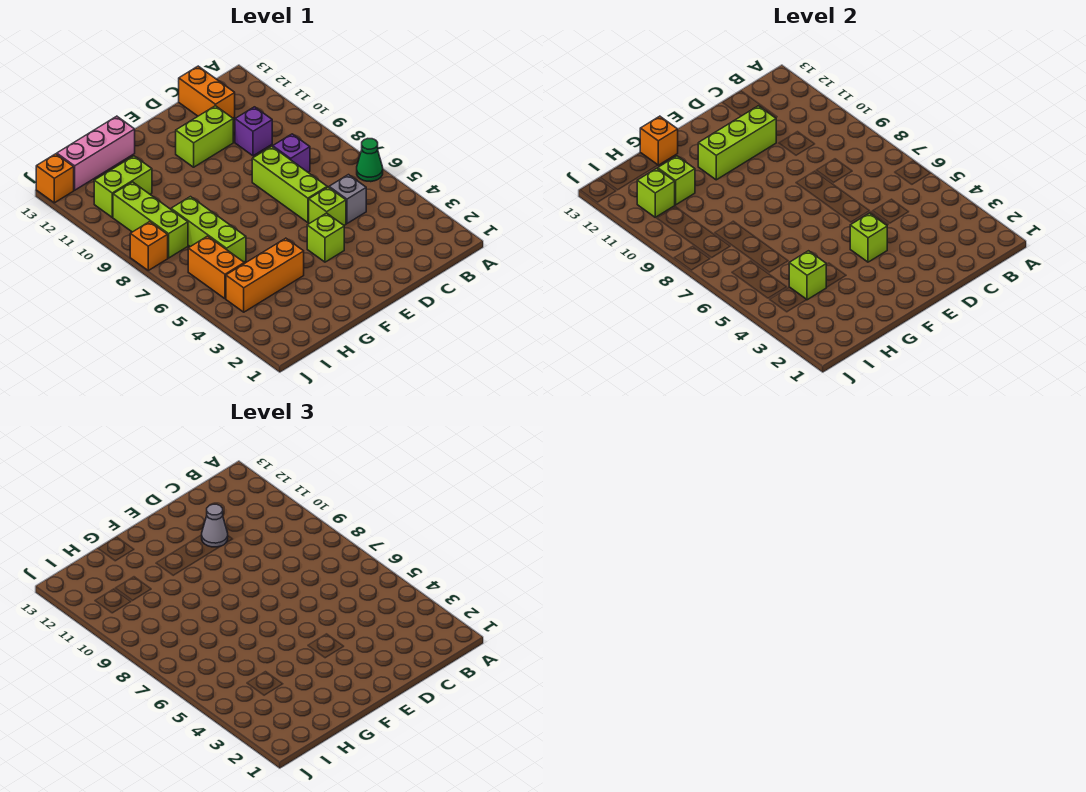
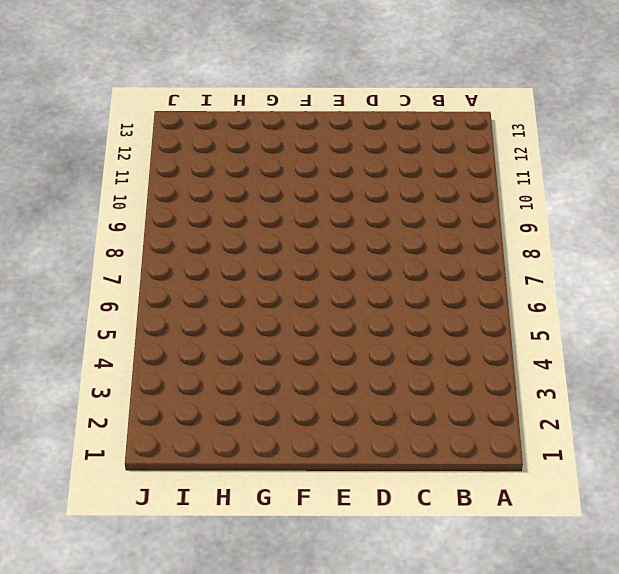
none -> green 1x1 cone [357,139,383,182]
none -> grey 1x1 brick [329,175,366,223]
none -> purple 1x1 brick [273,134,310,172]

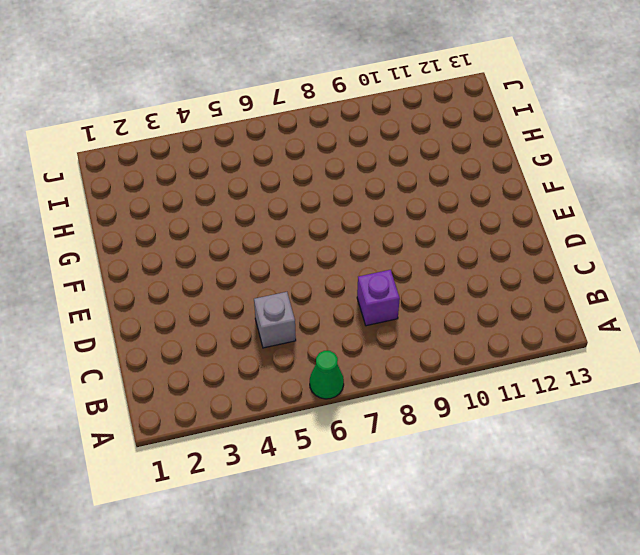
none -> purple 1x1 brick [235,107,272,156]
none -> orange 1x2 brick [179,66,235,118]
none -> lime 1x1 brick [309,187,346,225]

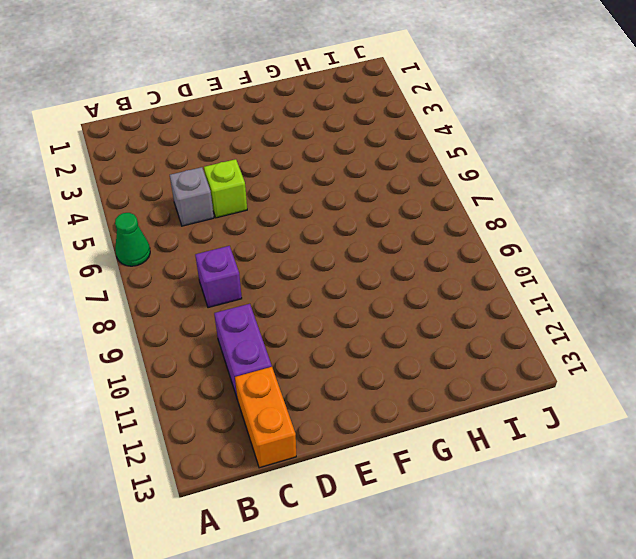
purple 1x2 brick [214,304,272,397] -> purple 1x1 brick [235,107,272,156]
none -> lime 1x3 brick [252,146,327,223]
none -> lime 1x2 brick [176,106,233,167]
none -> lime 1x1 brick [307,213,344,262]

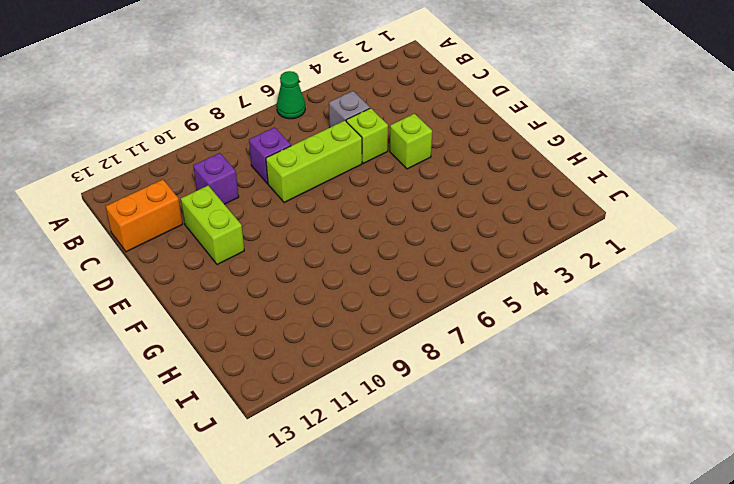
none -> orange 1x3 brick [226,238,304,312]
none -> pink 1x3 brick [57,116,135,190]
none -> lime 1x3 brick [171,197,246,262]

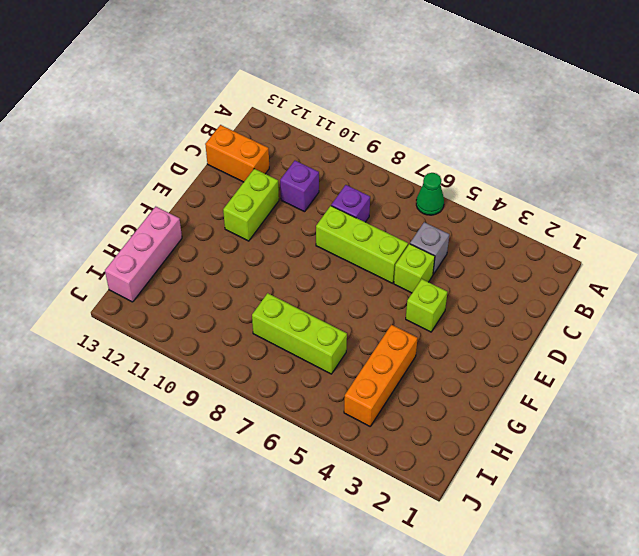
none -> lime 1x2 brick [94,156,152,217]
none -> orange 1x2 brick [188,236,244,299]
none -> lime 1x3 brick [113,182,188,258]

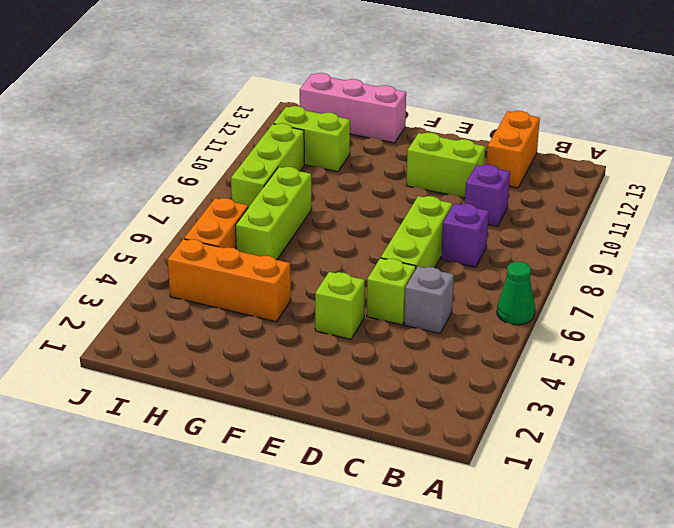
none -> orange 1x1 brick [130,222,168,270]
none -> orange 1x1 brick [36,154,74,203]
none -> lime 1x3 brick [698,106,776,180]

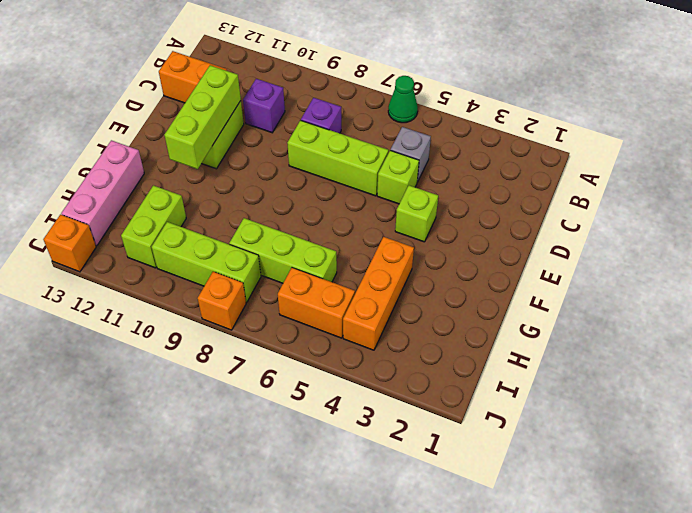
none -> lime 1x1 brick [850,213,887,262]
none -> orange 1x1 brick [640,116,678,165]
none -> lime 1x1 brick [789,251,826,300]

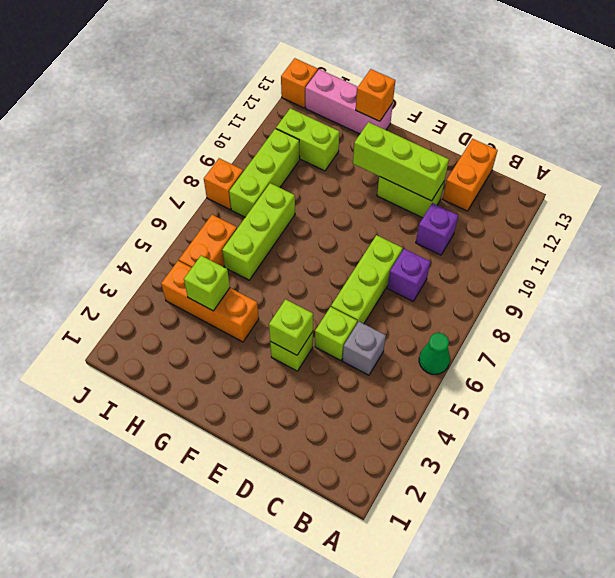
none -> lime 1x1 brick [658,156,695,205]
none -> lime 1x1 brick [637,168,675,217]
none -> grey 1x1 cone [202,504,228,547]

